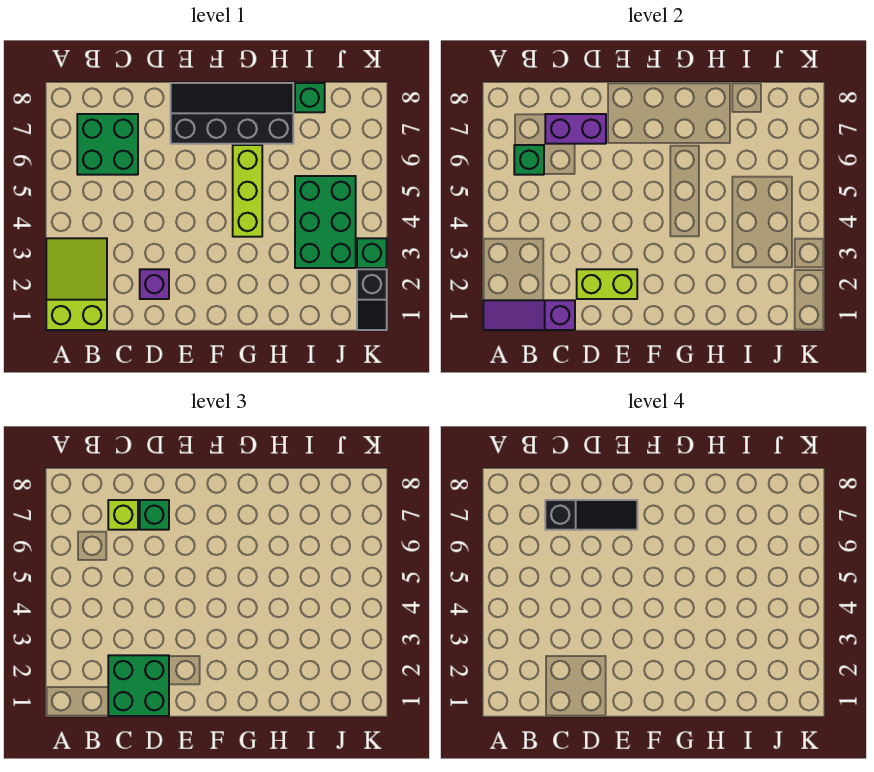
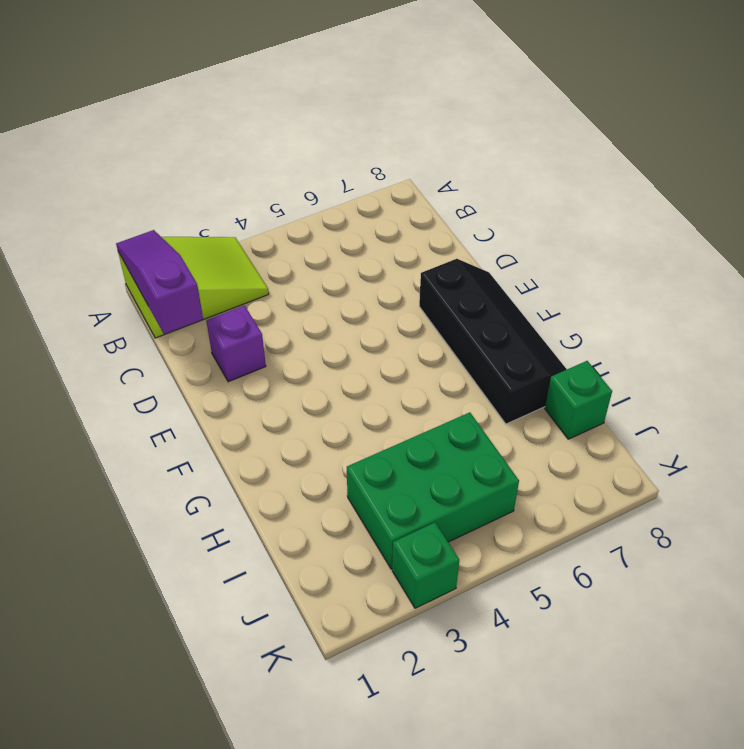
none -> green 2x2 brick [77,114,138,175]
none -> lime 1x3 brick [233,145,262,237]
none -> black 1x2 slope [357,269,387,330]

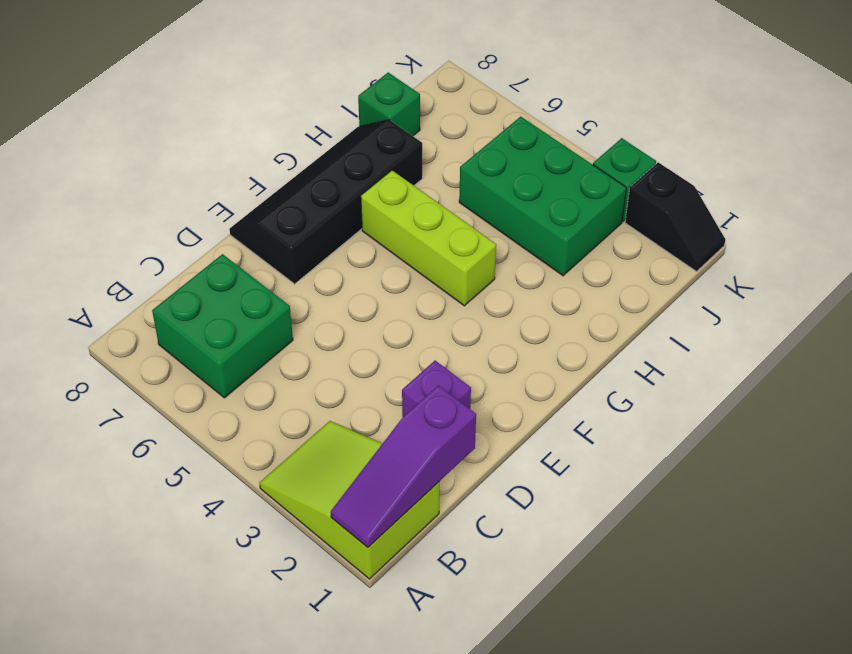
none -> green 1x1 brick [514,145,544,175]
none -> purple 1x2 brick [545,114,606,144]
none -> lime 1x2 brick [577,269,637,299]

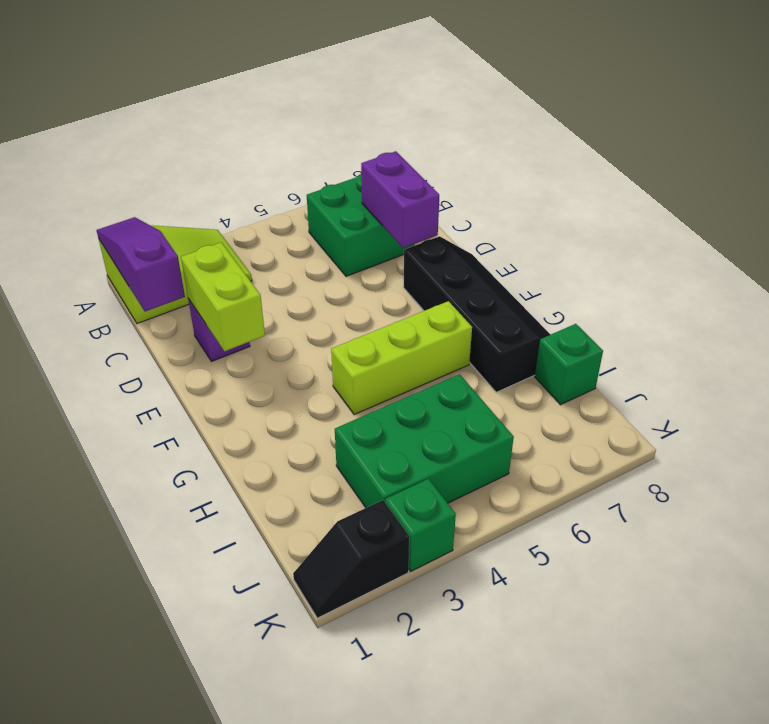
none -> green 1x1 brick [514,145,544,175]
none -> green 2x2 brick [108,655,169,716]
none -> lime 1x1 brick [108,500,138,530]

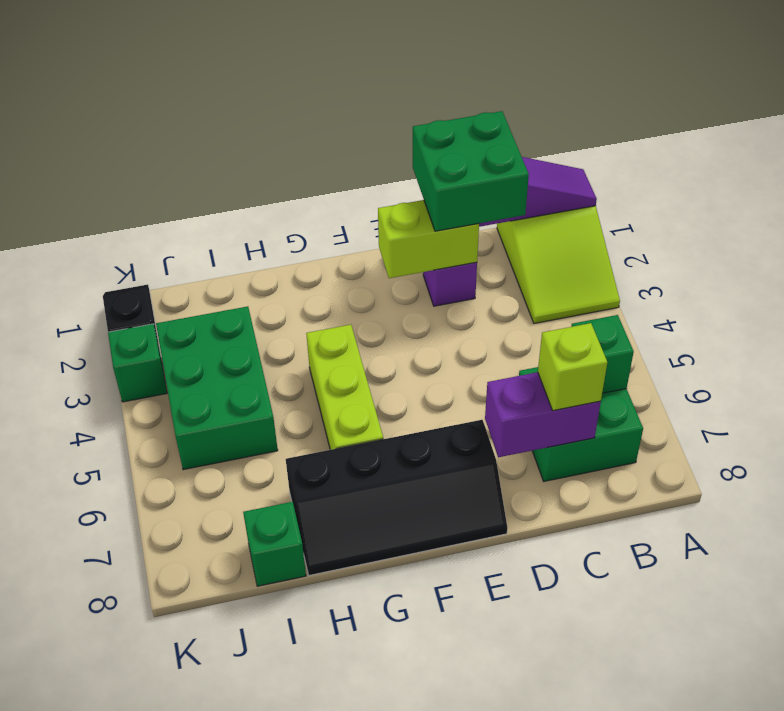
none -> green 1x1 brick [140,500,169,530]
none -> black 1x3 slope [545,500,637,530]

